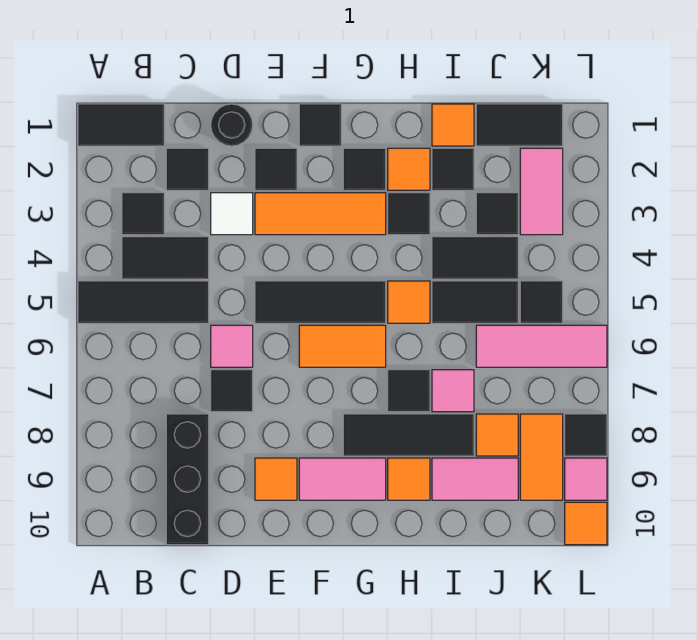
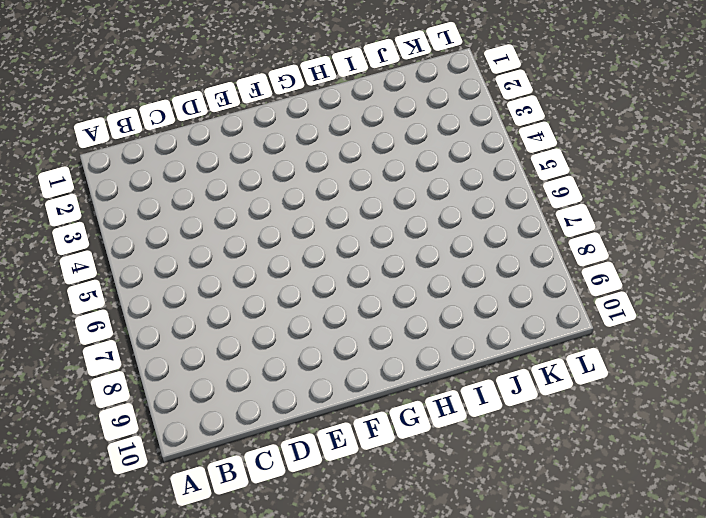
none -> black 1x2 tile [78,104,164,146]
none -> black 1x3 tile [78,281,209,323]
none -> black 1x1 tile [122,193,164,235]
none -> black 1x2 tile [122,237,209,279]

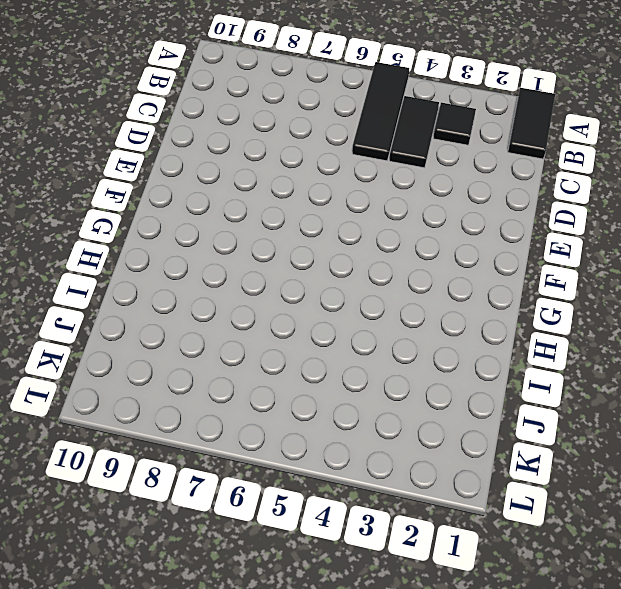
none -> black 1x1 tile [166,148,209,190]
none -> black 1x3 brick [166,414,209,545]
none -> black 1x1 round brick [211,104,253,146]
none -> white 1x1 tile [211,193,253,235]

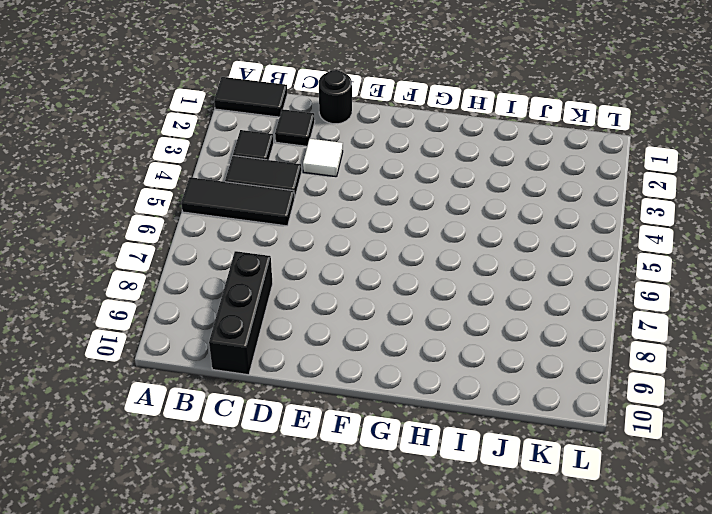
none -> pink 1x1 tile [211,325,253,367]
none -> black 1x1 tile [211,370,253,412]
none -> black 1x1 tile [255,148,297,190]
none -> orange 1x3 tile [255,193,386,235]

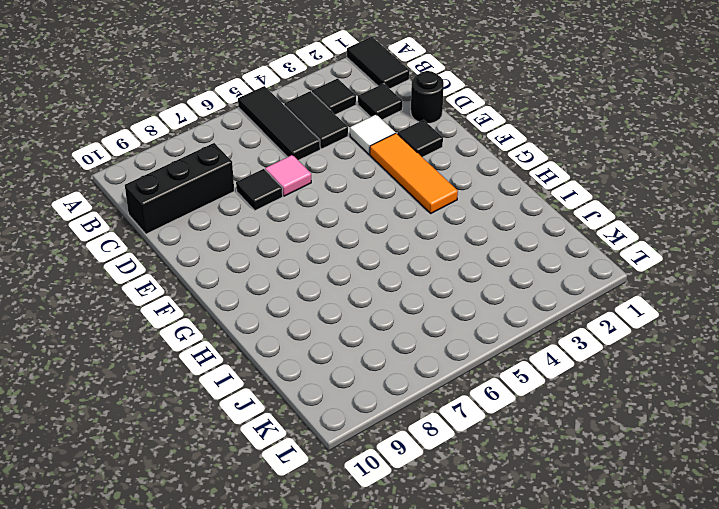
none -> black 1x3 tile [255,281,386,323]
none -> orange 1x1 tile [255,458,297,500]
none -> black 1x1 tile [299,104,341,146]
none -> orange 1x2 tile [299,325,386,367]

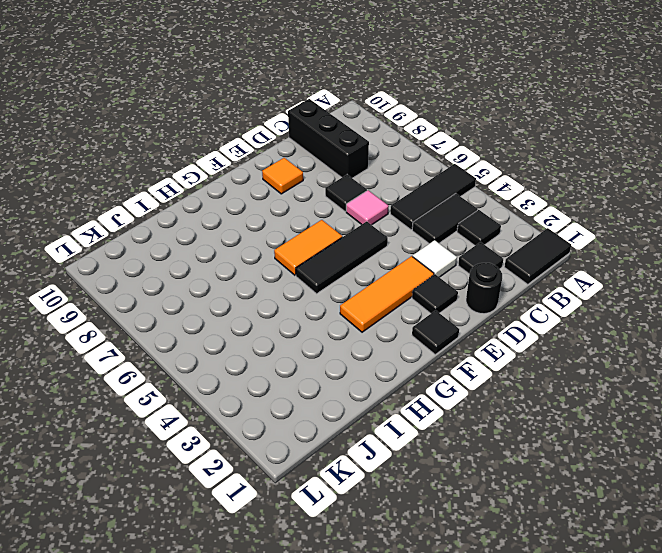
none -> pink 1x2 tile [299,458,386,500]
none -> black 1x1 tile [343,148,386,190]
none -> black 1x3 tile [343,414,474,456]
none -> orange 1x1 tile [388,148,430,190]

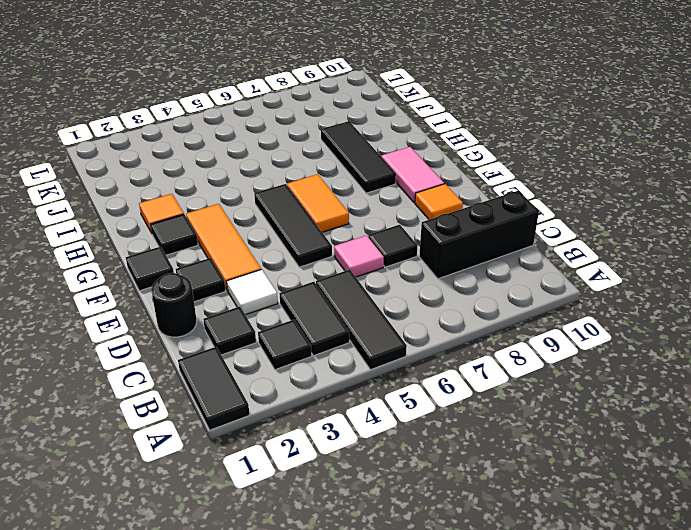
none -> black 1x1 tile [388,193,430,235]
none -> orange 1x1 tile [388,281,430,323]
none -> black 1x1 tile [388,370,430,412]
none -> orange 1x1 tile [388,458,430,500]

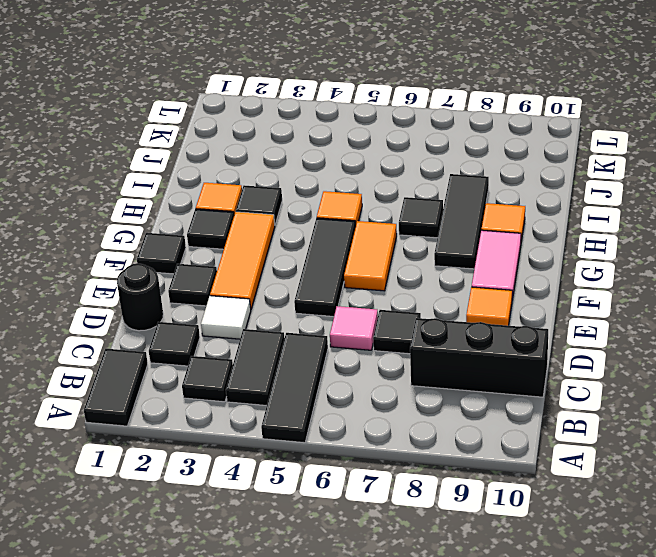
none -> orange 1x1 tile [432,104,474,146]
none -> black 1x1 tile [432,148,474,190]
none -> black 1x2 tile [432,237,518,279]
none -> black 1x2 tile [432,281,518,323]

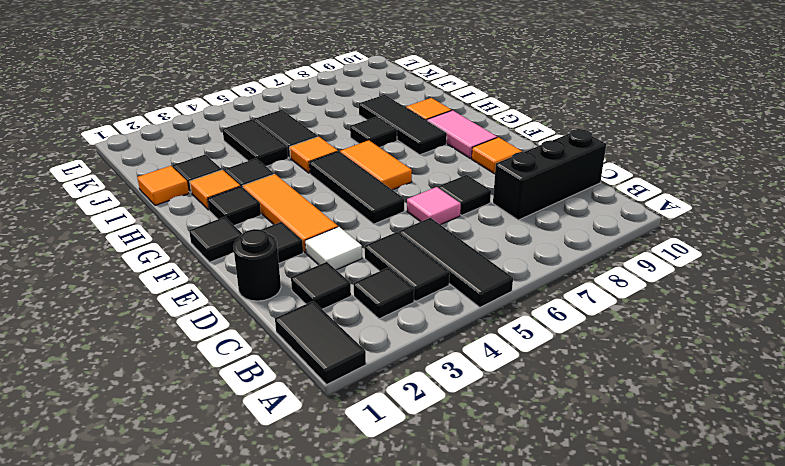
none -> pink 1x1 tile [432,370,474,412]
none -> pink 1x2 tile [432,458,518,500]
none -> black 1x2 tile [476,104,563,146]
none -> black 1x1 tile [476,193,518,235]

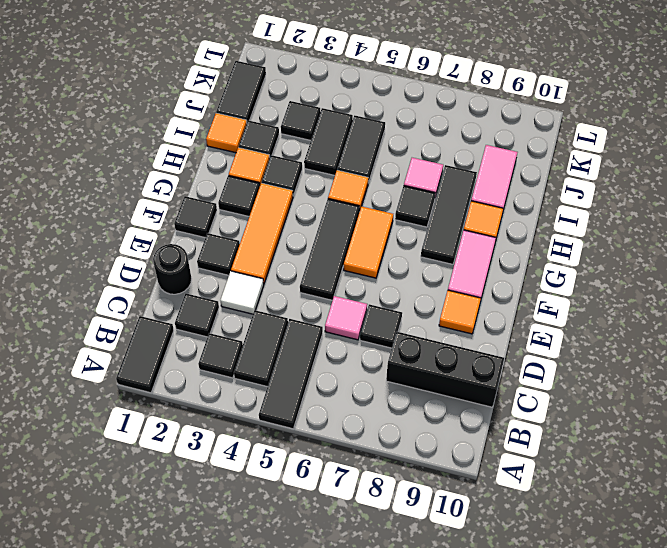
none -> pink 1x3 tile [476,325,607,367]
none -> orange 1x1 tile [476,414,518,456]
none -> pink 1x2 tile [520,148,563,235]
none -> black 1x1 tile [520,281,563,323]

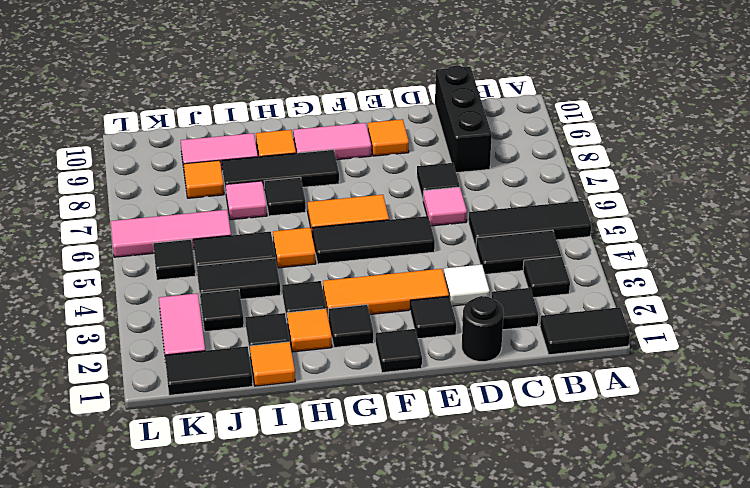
none -> orange 1x2 tile [520,414,563,500]
none -> black 1x1 tile [565,414,607,456]
none -> pink 1x1 tile [565,458,607,500]
none -> orange 1x1 tile [565,502,607,545]

